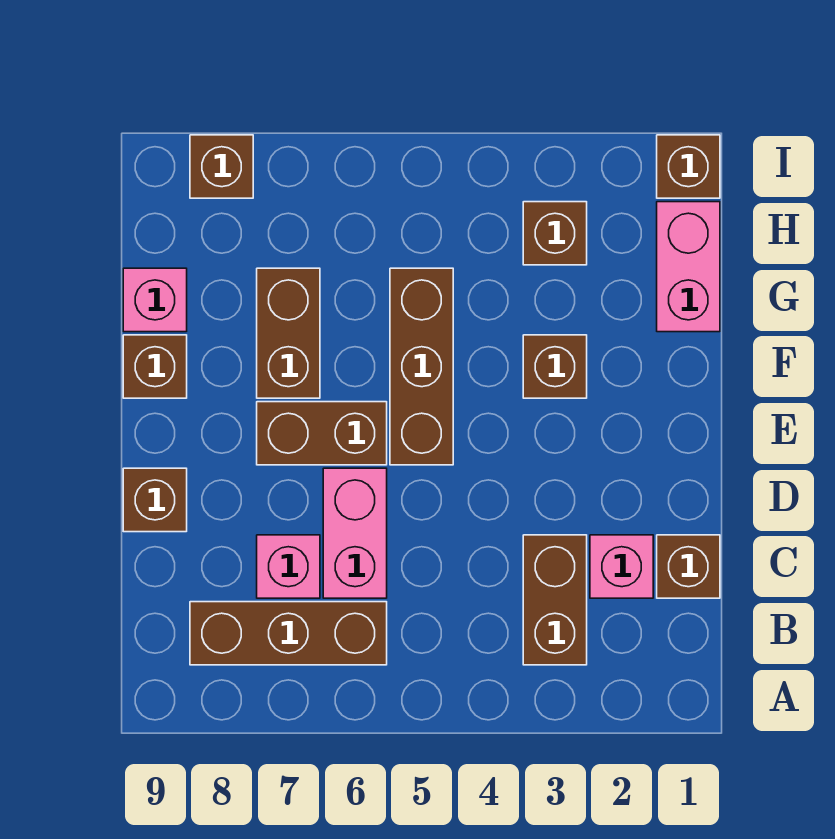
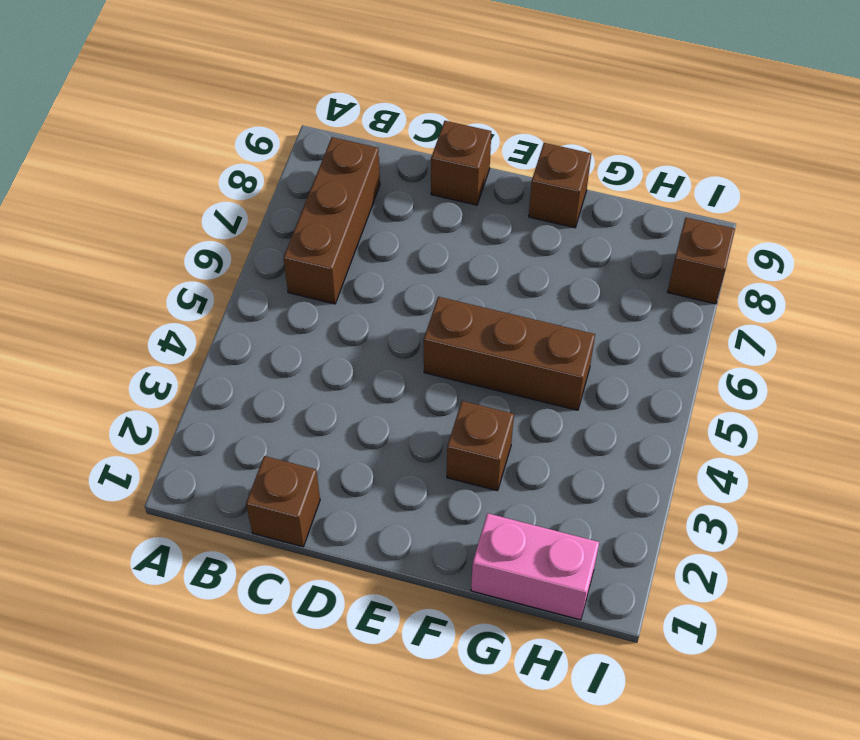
none -> brown 1x2 brick [523,535,587,665]
none -> pink 1x1 brick [590,535,653,598]
none -> pink 1x2 brick [323,468,387,598]

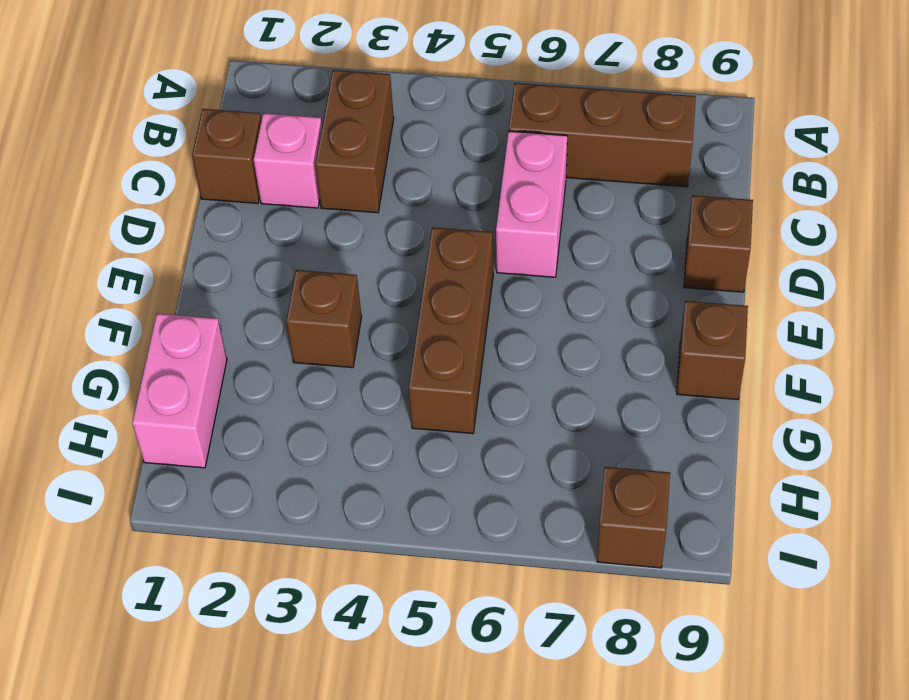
none -> pink 1x1 brick [257,535,320,598]
none -> brown 1x2 brick [257,402,387,465]
none -> brown 1x2 brick [257,268,320,398]

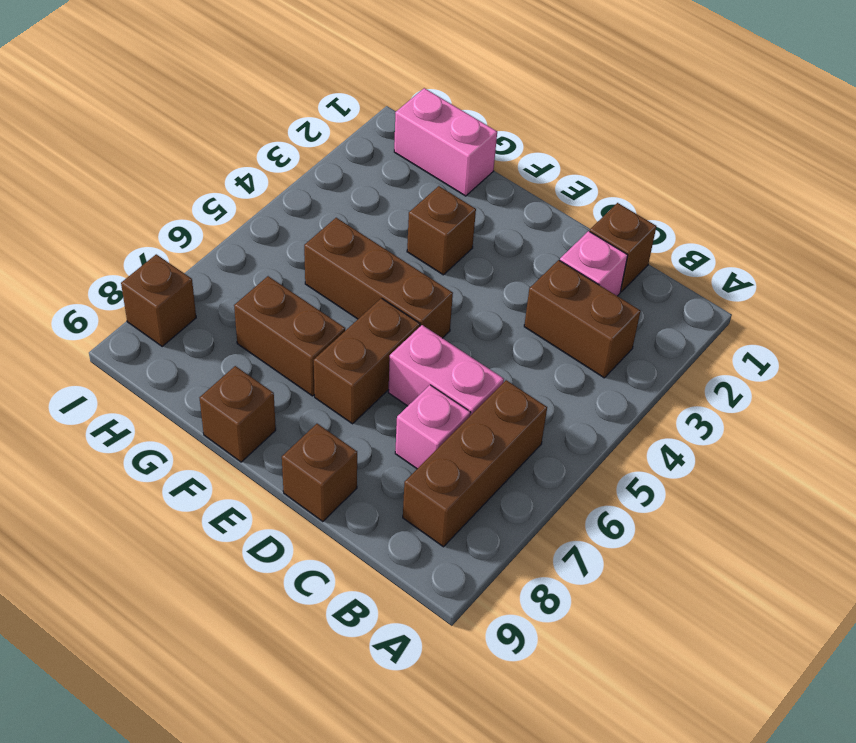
none -> pink 1x1 brick [123,268,187,332]
none -> brown 1x1 brick [523,202,587,265]
none -> brown 1x1 brick [657,135,720,198]

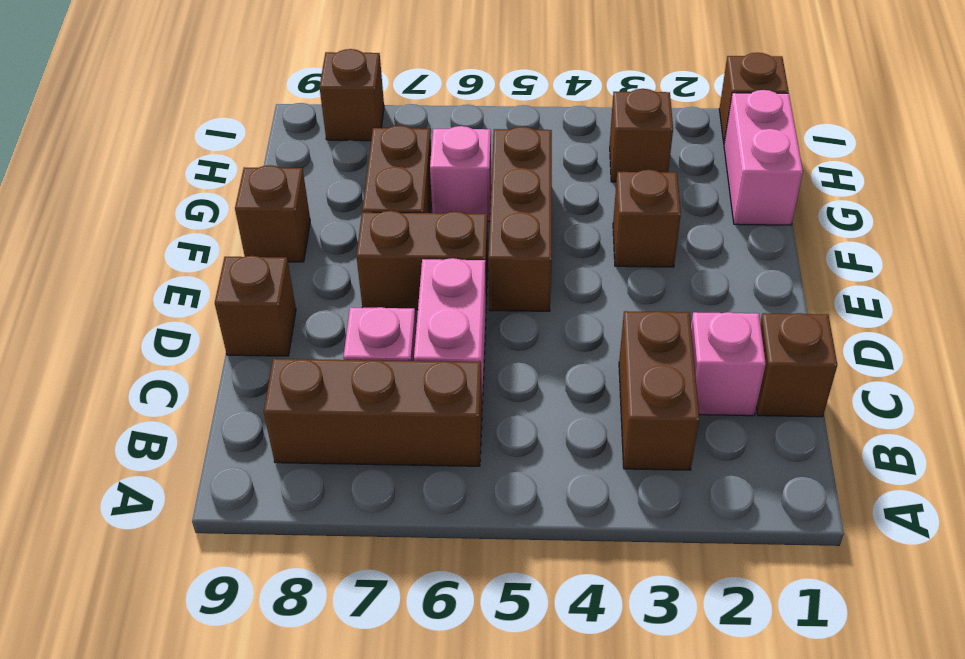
pink 1x1 brick [430,126,491,221] -> pink 1x1 brick moved to [123,268,187,332]

